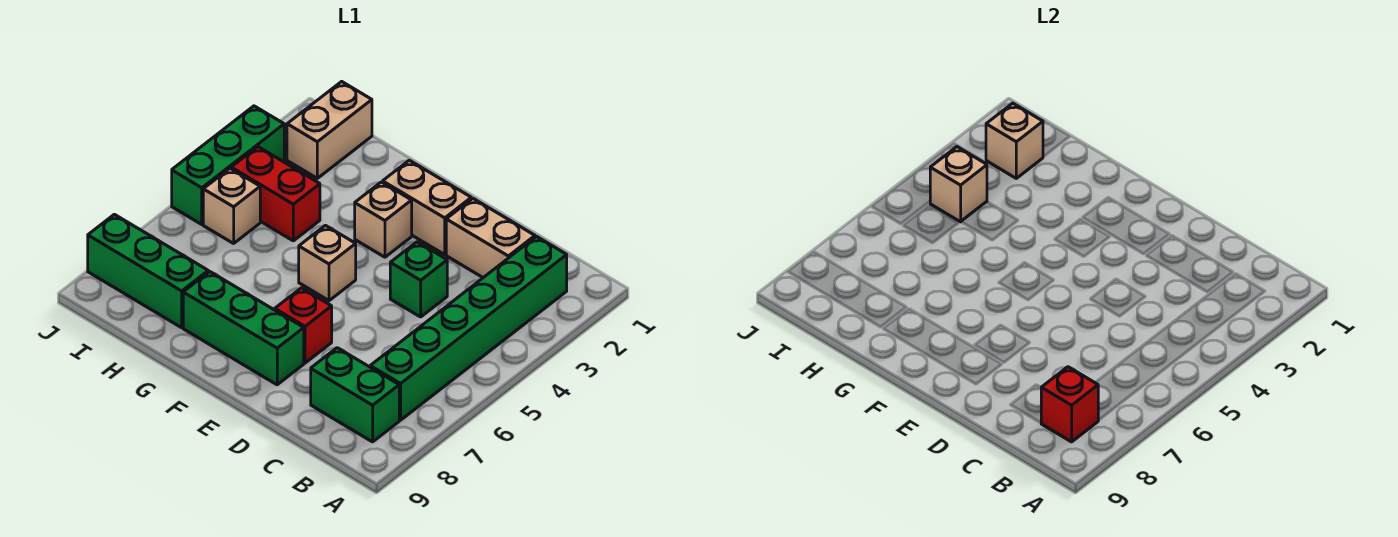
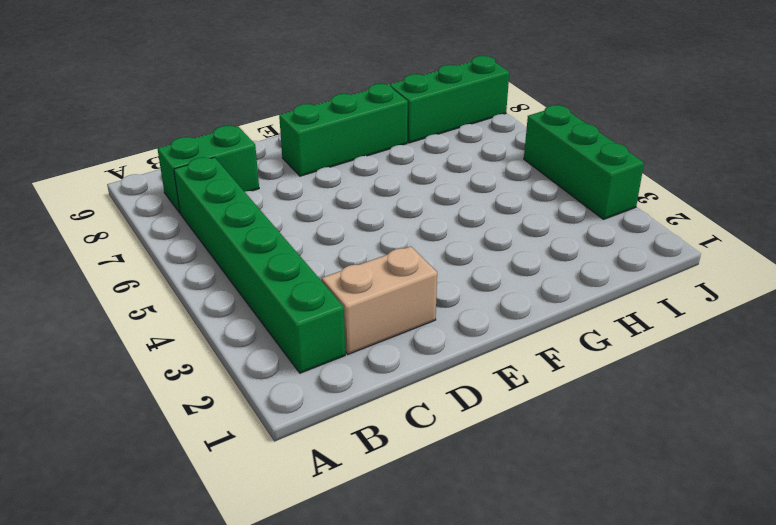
none -> green 1x1 brick [390,242,447,317]
none -> tan 1x2 brick [383,160,471,254]
none -> red 1x1 brick [275,288,332,363]

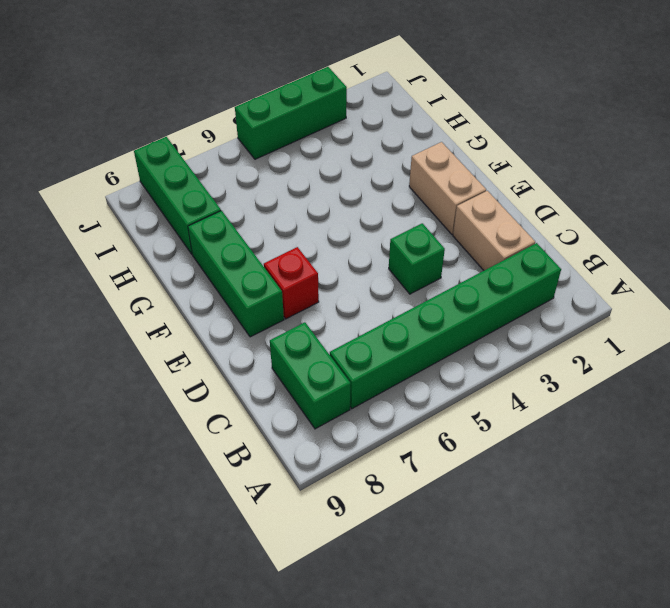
none -> tan 1x1 brick [355,182,412,257]
none -> tan 1x1 brick [299,225,356,301]
none -> red 1x2 brick [231,147,320,241]

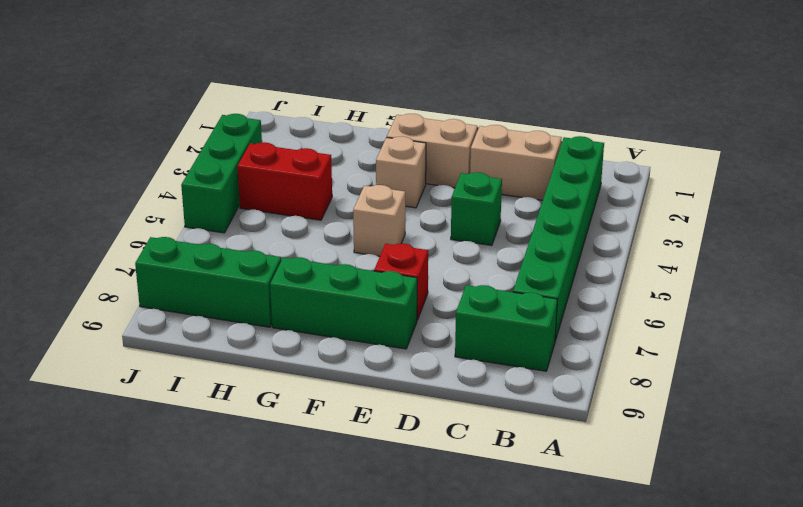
none -> tan 1x2 brick [287,81,372,178]
none -> tan 1x1 brick [203,169,260,243]
none -> red 1x1 brick [1041,367,1098,442]

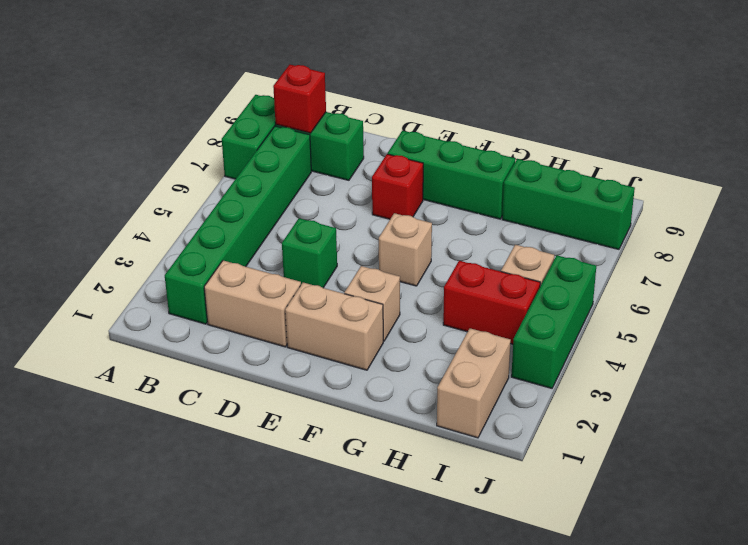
green 1x2 brick [222,95,276,179] -> none
none -> tan 1x1 brick [986,103,1043,178]
none -> tan 1x1 brick [930,147,987,222]

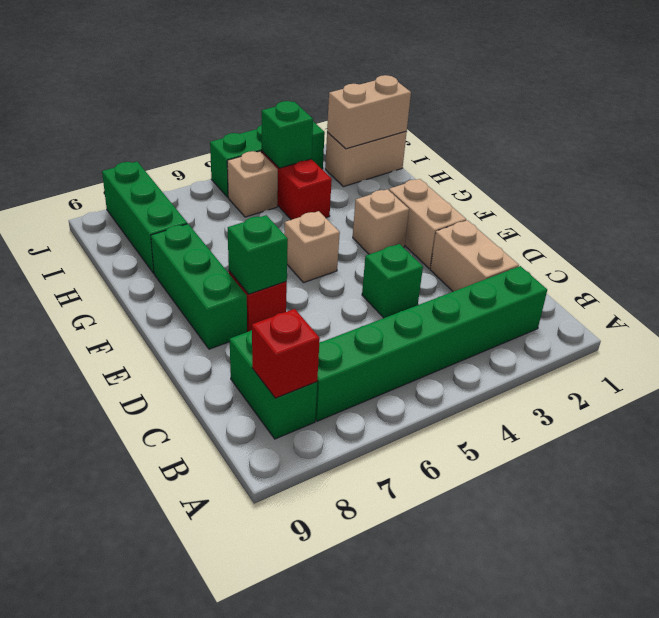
green 1x1 brick [228,215,288,294] -> none
tan 1x2 brick [327,75,411,149] -> tan 1x1 brick [986,103,1043,178]
green 1x1 brick [262,101,313,168] -> tan 1x1 brick [930,147,987,222]

